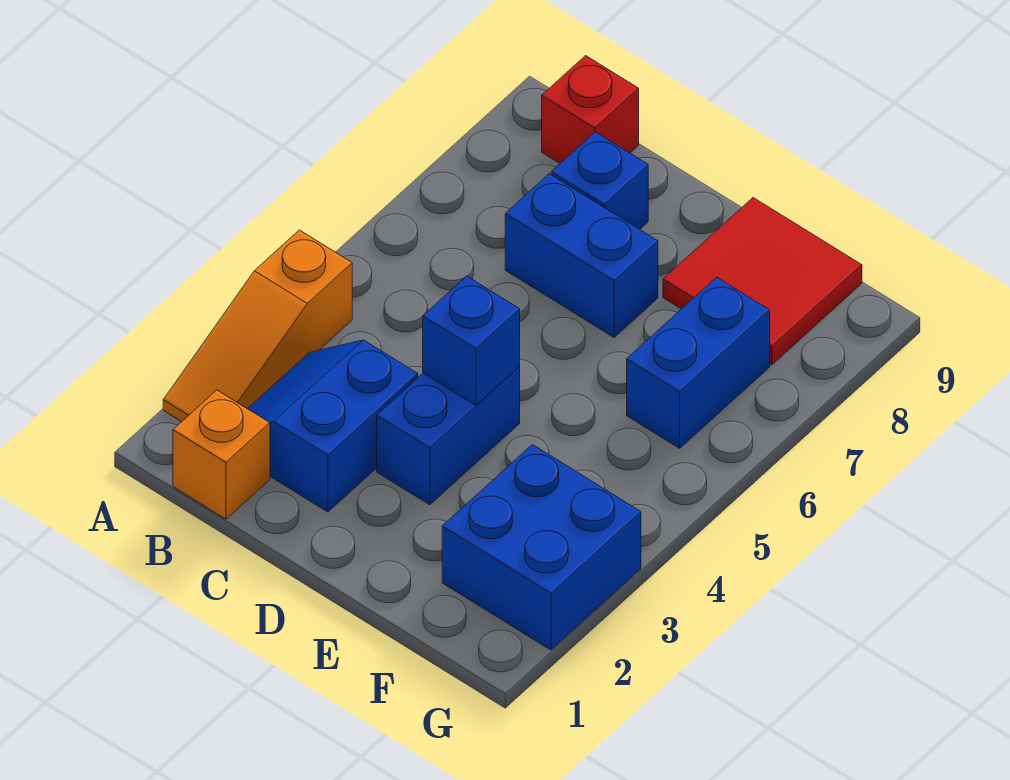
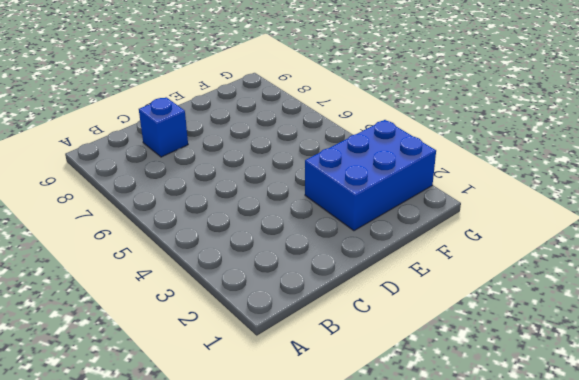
blue 2x3 brick [305,120,436,231] -> blue 2x2 brick [442,445,641,650]
none -> orange 1x3 slope [163,230,352,422]
none -> orange 1x1 brick [173,390,270,519]

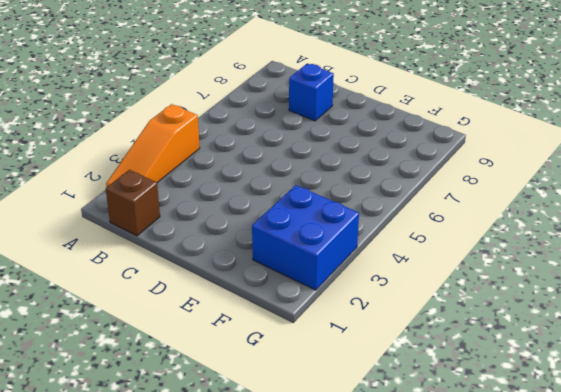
brown 1x1 brick [106,170,160,236] -> orange 1x1 brick [173,390,270,519]
none -> blue 2x2 slope [247,340,418,512]
none -> red 1x1 brick [542,56,639,163]

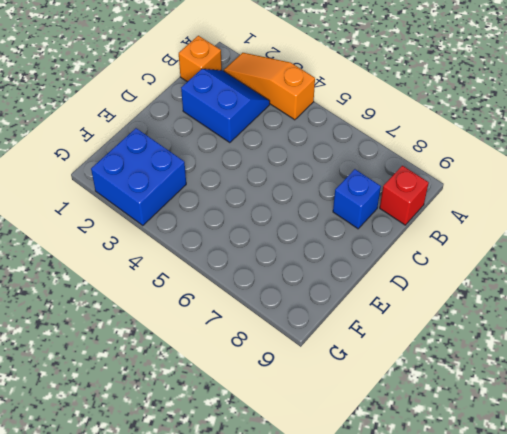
none -> blue 1x2 brick [505,174,658,337]
none -> blue 1x2 brick [377,367,520,505]

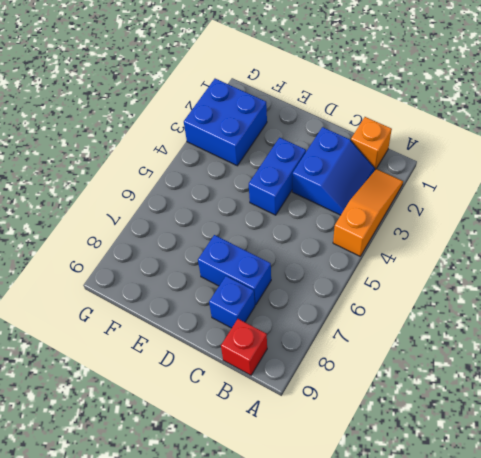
none -> red 2x2 tile [663,198,862,365]
none -> blue 1x2 brick [627,277,770,448]

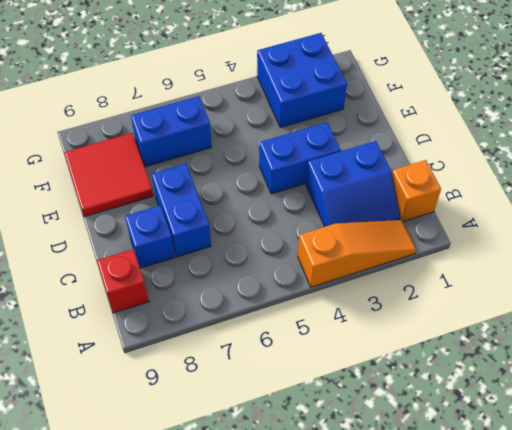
none -> blue 1x1 brick [423,276,520,405]

